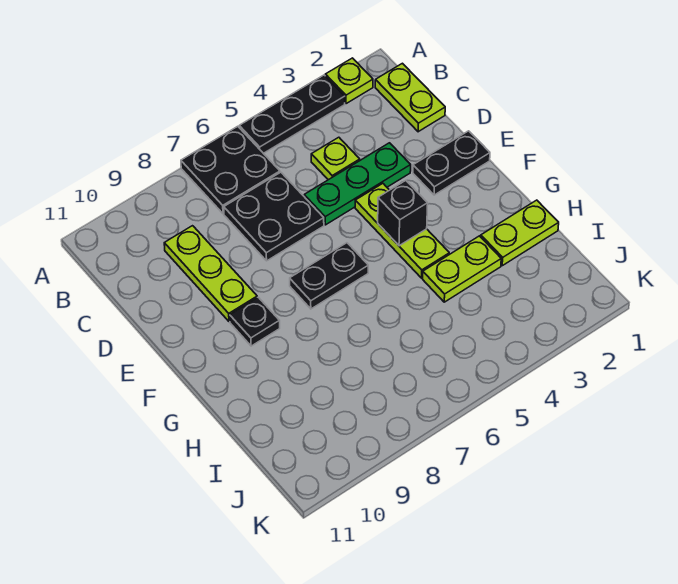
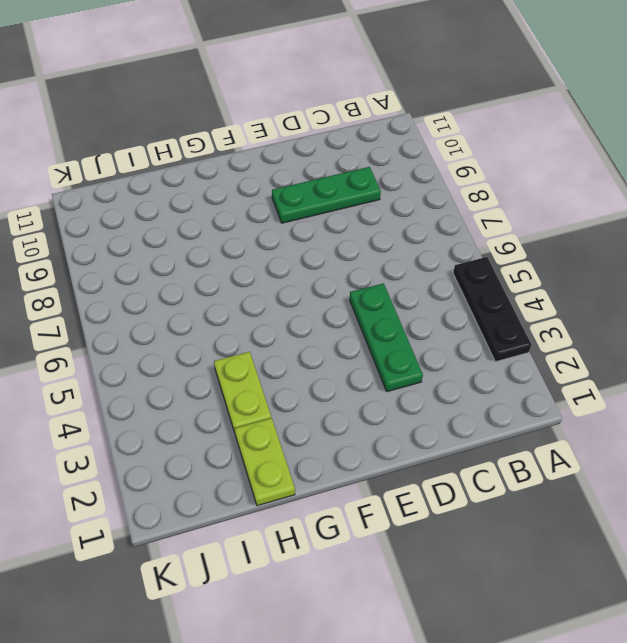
green 1x3 plate [272,167,381,223] -> lime 1x3 plate [164,226,257,322]
none -> lime 1x1 plate [325,58,373,104]
none -> black 2x2 plate [181,126,280,214]
none -> lime 1x2 plate [375,63,445,132]

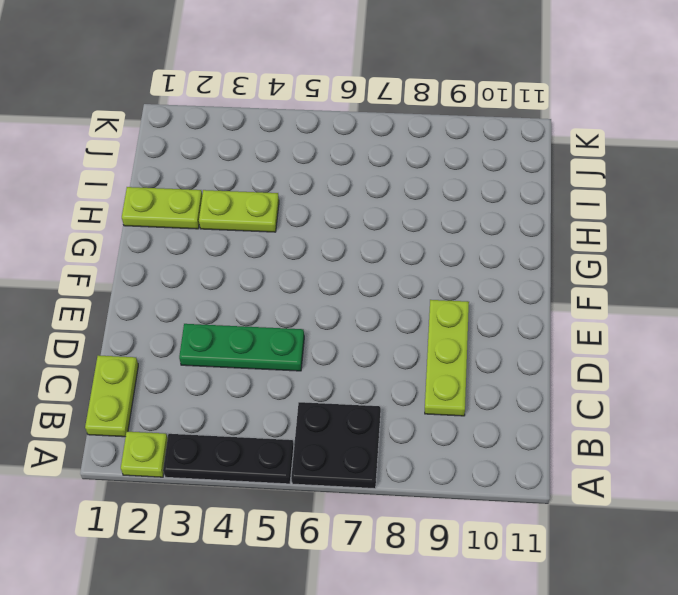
none -> lime 1x1 plate [311,137,360,180]
none -> black 2x2 plate [224,172,324,261]
none -> black 1x2 plate [413,131,490,195]

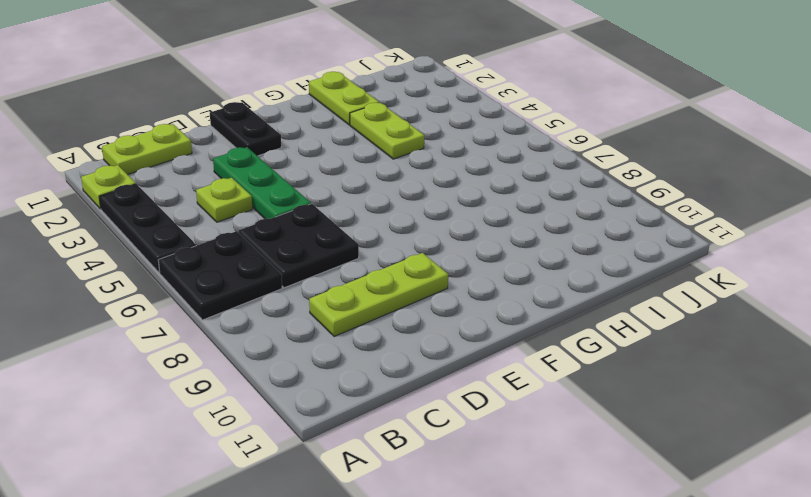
none -> lime 1x3 plate [355,184,449,278]
none -> black 1x2 plate [290,243,368,309]
none -> black 1x1 plate [230,297,280,346]

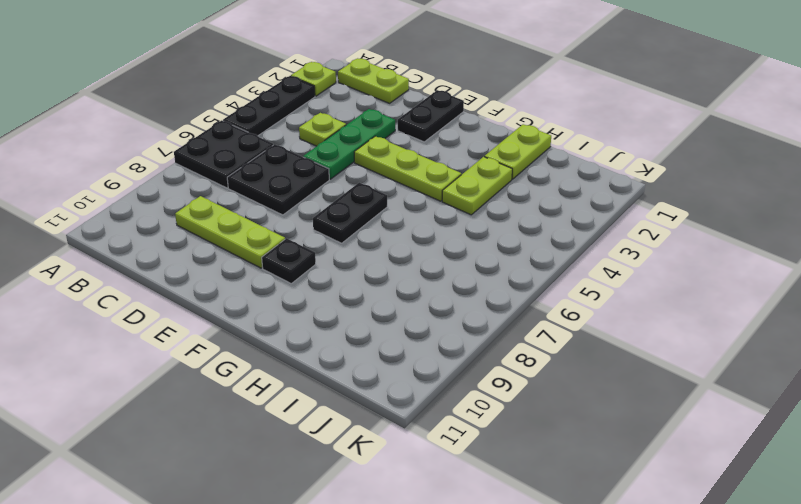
none -> black 1x1 brick [378,181,428,246]

